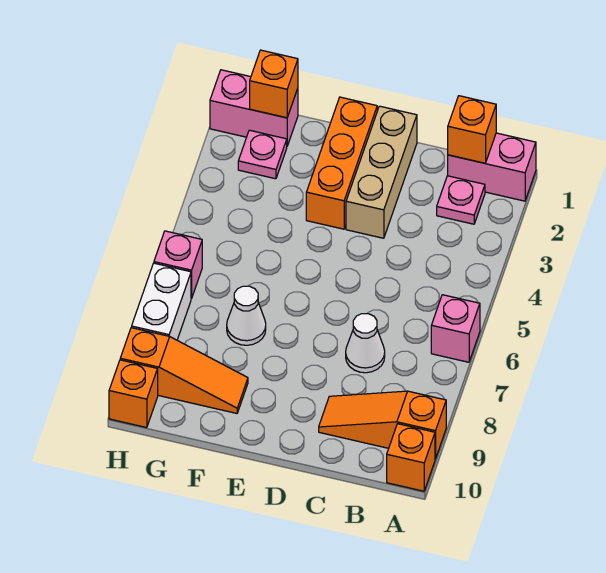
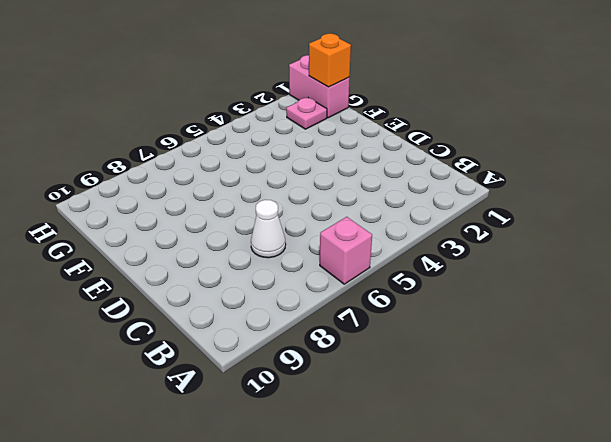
none -> pink 1x2 brick [448,133,536,201]
none -> orange 1x3 slope [319,391,446,459]
none -> orange 1x1 brick [387,424,435,491]

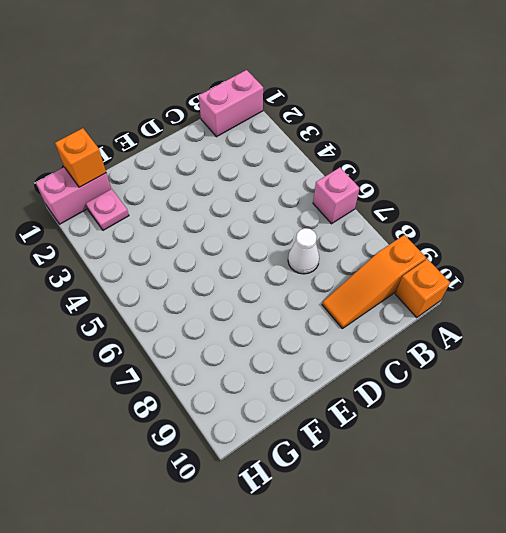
none -> pink 1x1 plate [437,176,485,224]
none -> tan 1x3 brick [346,106,417,238]
none -> orange 1x3 brick [306,97,377,229]

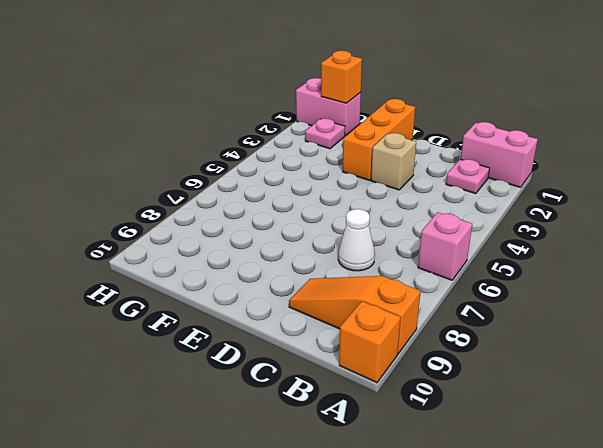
tan 1x1 brick [371,133,416,190] -> tan 1x3 brick [346,106,417,238]
none -> white 1x1 cone [227,286,266,345]
none -> orange 1x3 slope [120,328,248,413]
none -> pink 1x1 brick [154,231,202,299]

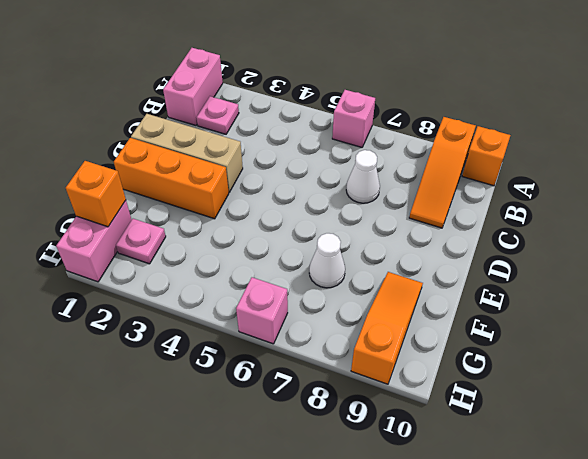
none -> white 1x2 brick [132,263,191,340]
none -> orange 1x1 brick [109,360,158,428]
none -> orange 1x1 brick [448,96,496,163]

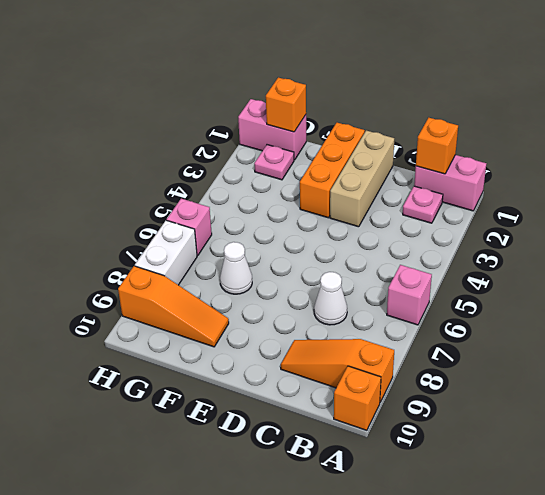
none -> orange 1x1 brick [109,360,158,428]

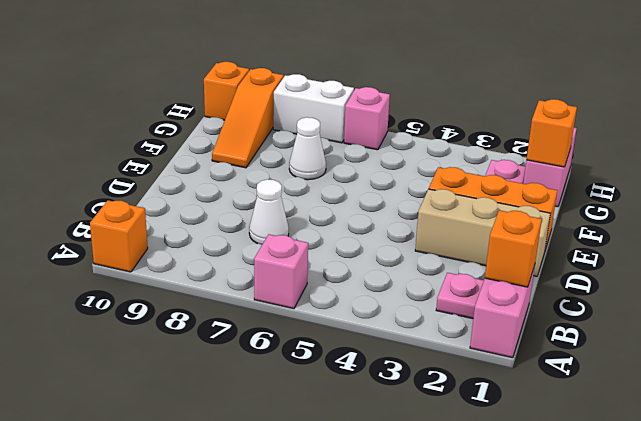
none -> orange 1x3 slope [319,391,446,459]

